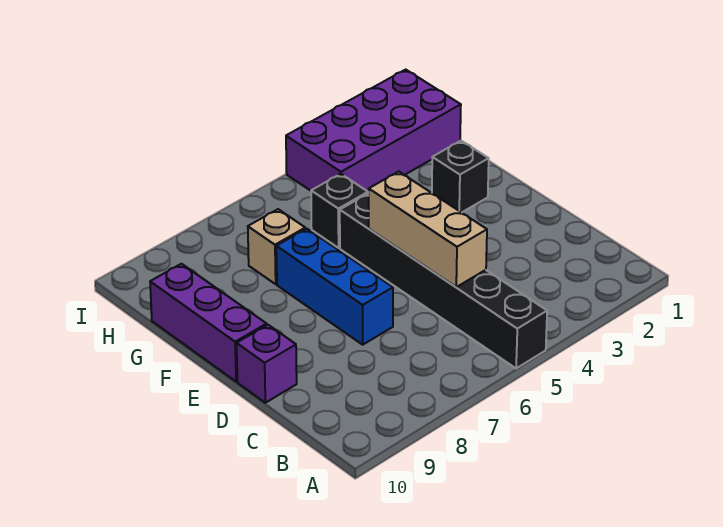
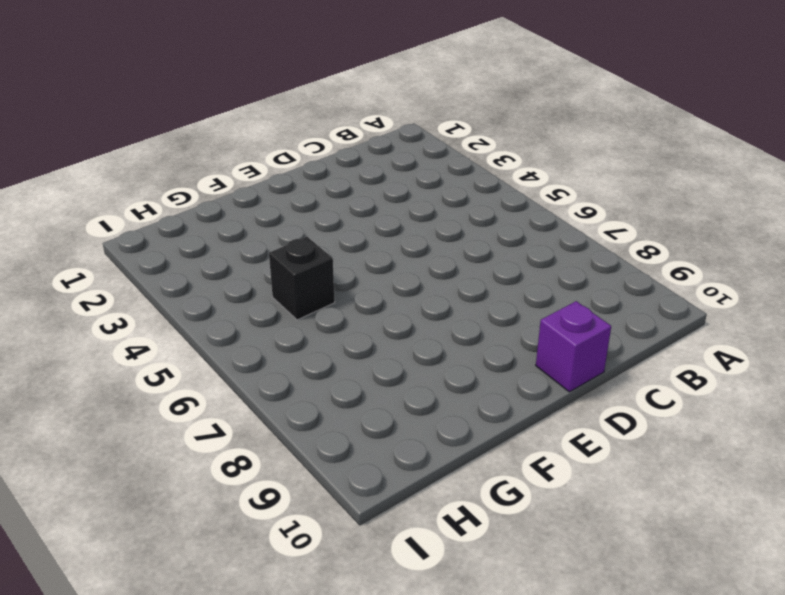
none -> black 1x6 brick [340,193,547,368]
none -> blue 1x3 brick [276,229,393,345]

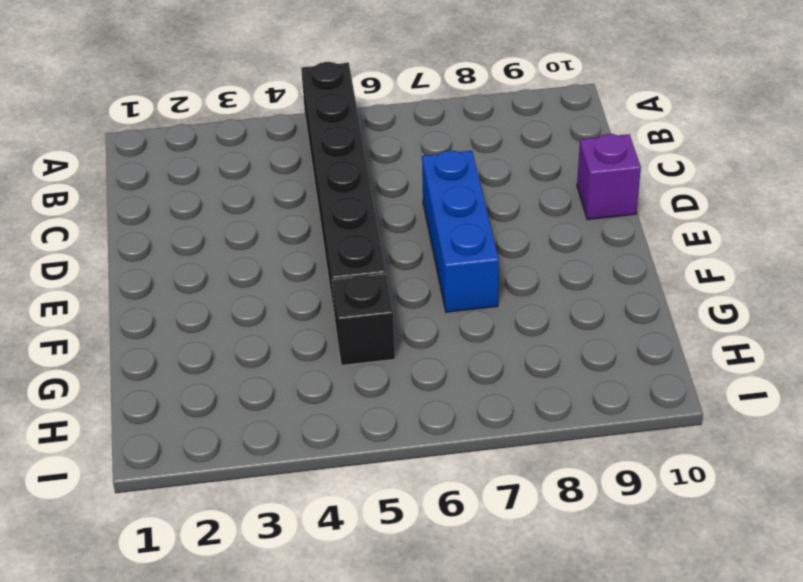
none -> purple 1x3 brick [150,264,267,382]
none -> black 1x1 brick [432,141,489,213]

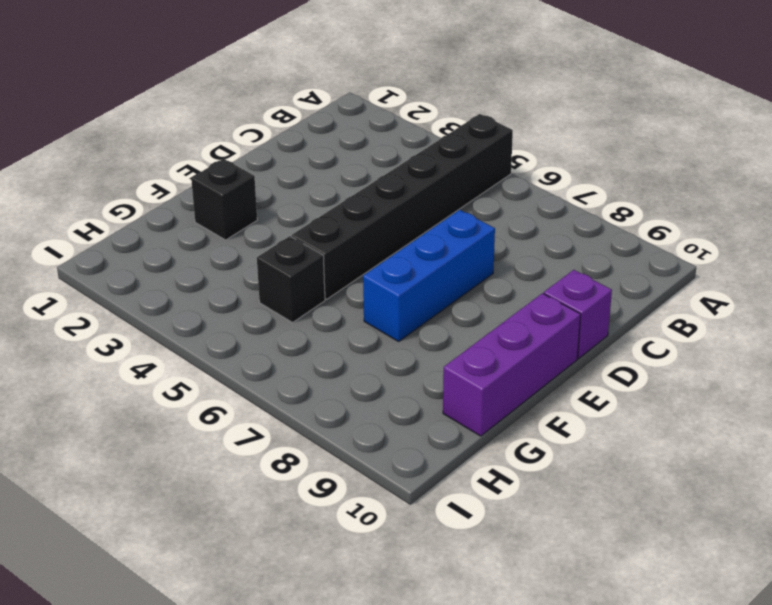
none -> tan 1x1 brick [248,209,305,284]
none -> purple 2x4 brick [286,70,461,193]

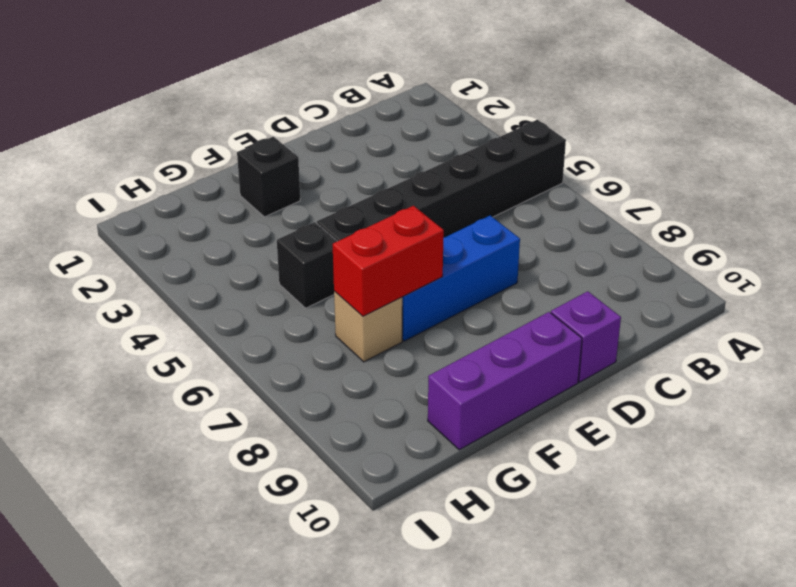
red 1x2 brick [333,206,444,316] -> none
none -> purple 2x4 brick [286,70,461,193]
none -> tan 1x3 brick [369,172,487,287]

